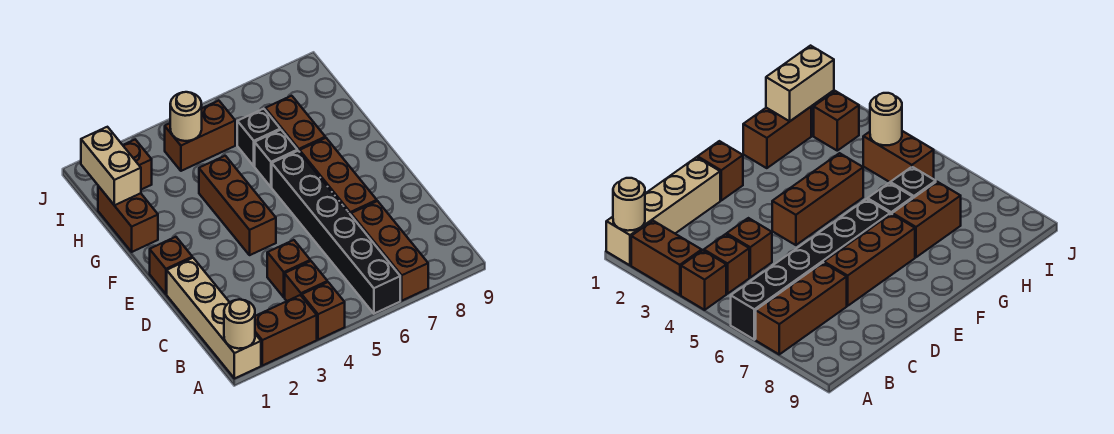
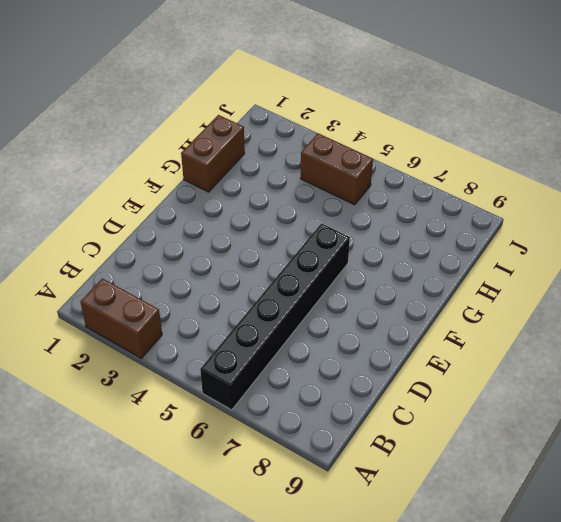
none -> tan 1x4 brick [167,258,261,379]
none -> brown 1x1 brick [302,282,345,340]
none -> brown 1x3 brick [351,201,428,301]

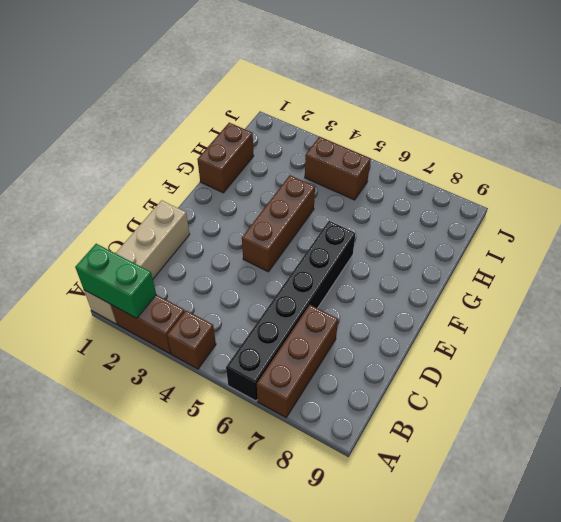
green 1x2 brick [75,244,156,318] -> tan 1x1 round brick [224,299,255,349]
none -> brown 1x1 brick [285,261,327,301]
none -> brown 1x1 brick [267,240,310,297]
none -> brown 1x3 brick [300,138,377,215]

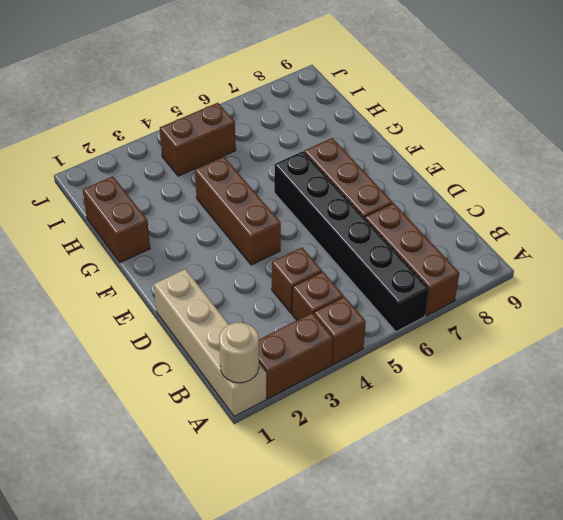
none -> brown 1x1 brick [150,237,192,294]
none -> black 1x1 brick [255,130,297,187]
none -> brown 1x2 brick [265,96,325,152]

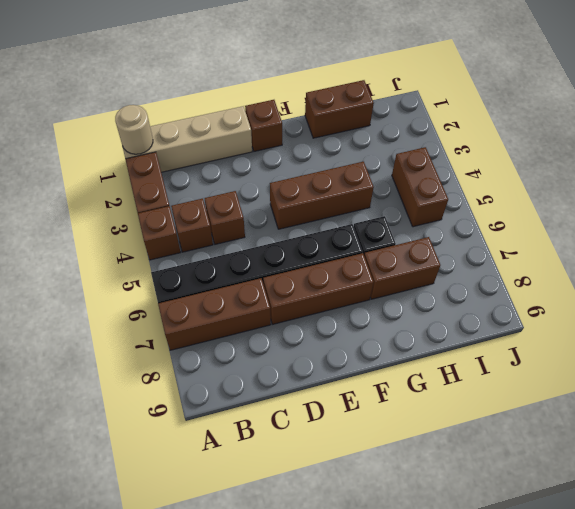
none -> black 1x1 brick [237,109,280,166]
none -> brown 1x1 brick [123,140,152,190]
none -> tan 1x2 brick [81,127,141,205]

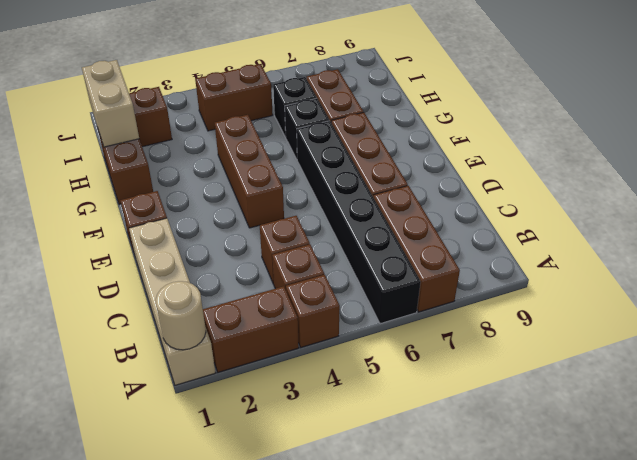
none -> tan 1x1 round brick [170,92,202,141]

